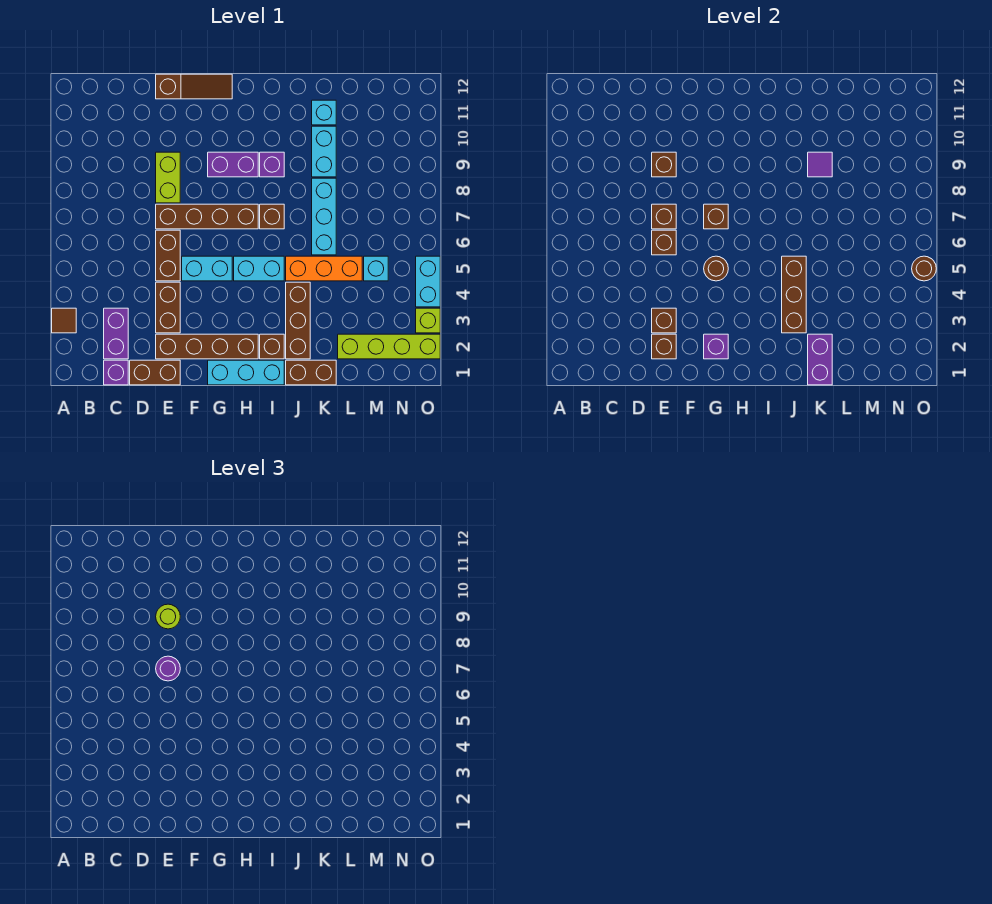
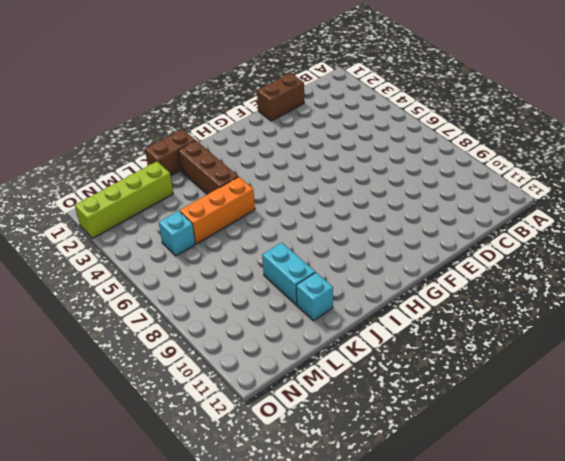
none -> brown 1x1 tile [52,308,76,333]
none -> purple 1x1 brick [104,360,128,385]
none -> purple 1x2 brick [104,308,128,359]
none -> brown 1x4 brick [156,334,258,359]

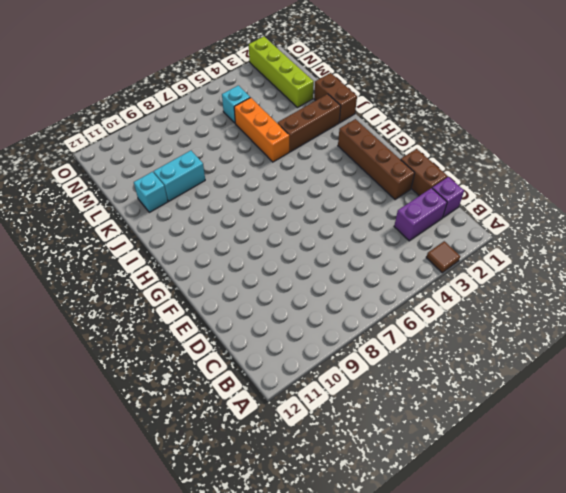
none -> brown 1x2 brick [156,282,180,333]
none -> brown 1x2 brick [156,230,180,281]
none -> brown 1x4 brick [156,204,258,229]
none -> lime 1x2 brick [156,152,180,203]

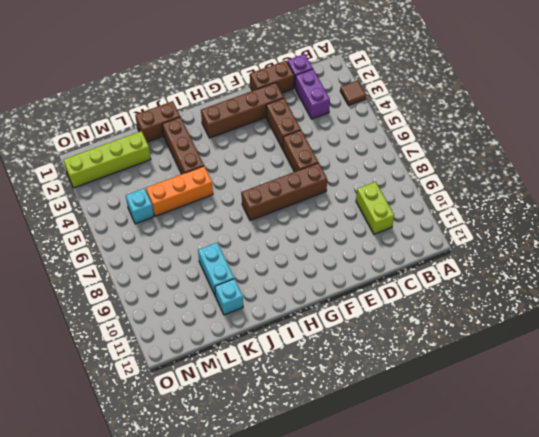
lime 1x2 brick [356,182,394,234] -> lime 1x2 brick moved to [156,152,180,203]
none -> brown 1x3 slope [156,74,232,99]
none -> cyan 1x2 brick [182,256,232,281]
none -> cyan 1x3 brick [208,360,284,385]
none -> purple 1x2 brick [208,152,258,177]

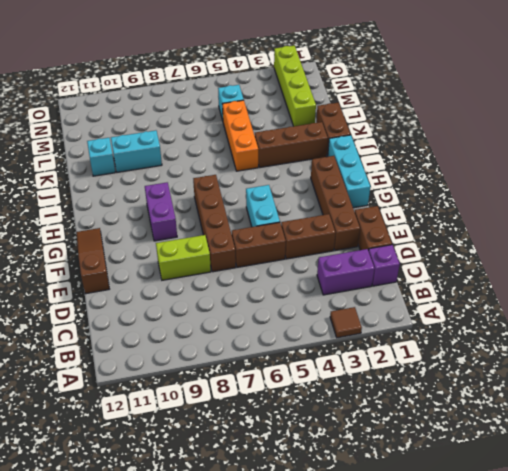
none -> cyan 1x2 brick [234,256,284,281]
none -> brown 1x1 brick [260,334,284,359]
none -> brown 1x1 brick [260,204,284,229]
none -> purple 1x1 brick [260,152,284,177]

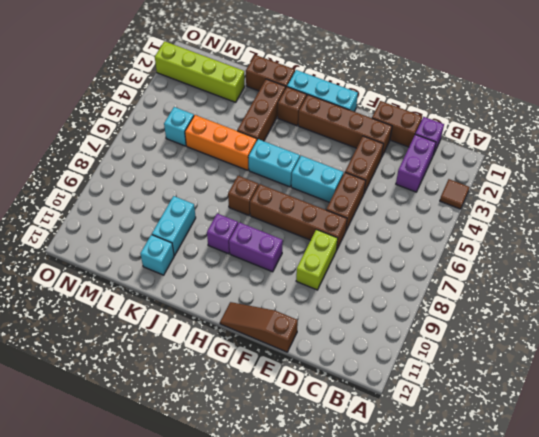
none -> cyan 1x3 brick [312,178,336,255]
none -> lime 1x1 brick [416,308,440,333]
none -> cyan 1x2 brick [416,256,440,307]
none -> brown 1x1 brick [652,334,676,359]

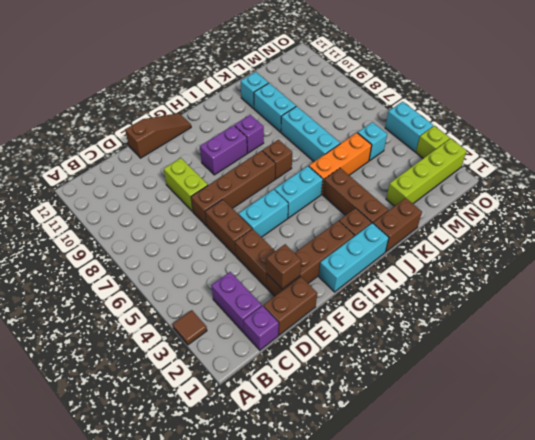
none -> brown 1x1 brick [652,308,676,333]
none -> brown 1x1 brick [652,230,676,255]
none -> brown 1x1 brick [652,204,676,229]
none -> brown 1x1 brick [652,152,676,177]

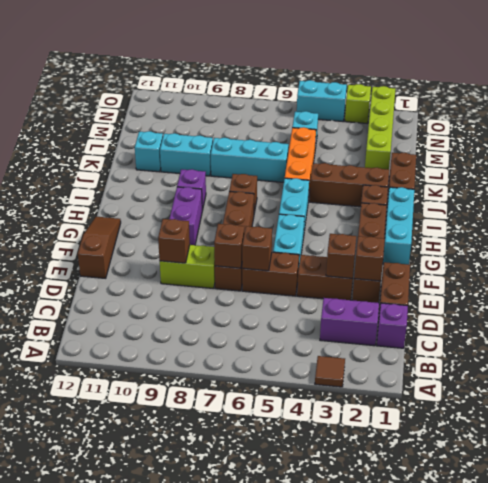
none -> purple 1x1 brick [704,334,728,359]
none -> brown 1x1 round brick [704,256,728,281]
none -> brown 1x1 brick [704,204,728,229]
none -> brown 1x3 brick [782,256,806,333]

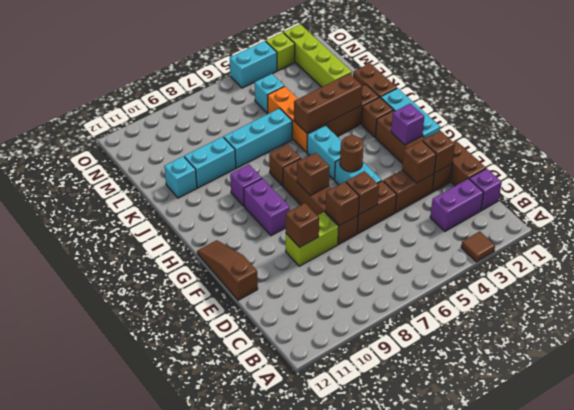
none -> purple 1x2 brick [808,334,832,385]
none -> purple 1x1 tile [808,152,832,177]
none -> brown 1x1 round brick [912,256,936,281]
none -> purple 1x1 round brick [156,656,180,681]

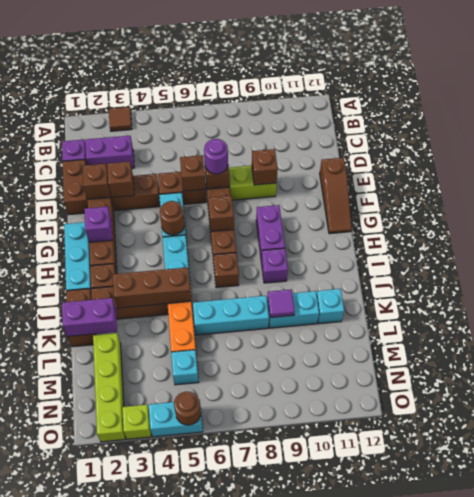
none -> lime 1x1 round brick [156,604,180,629]

